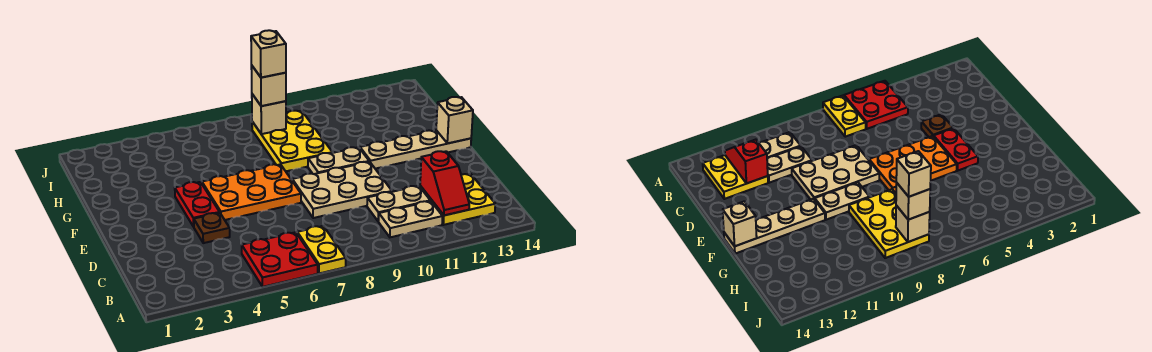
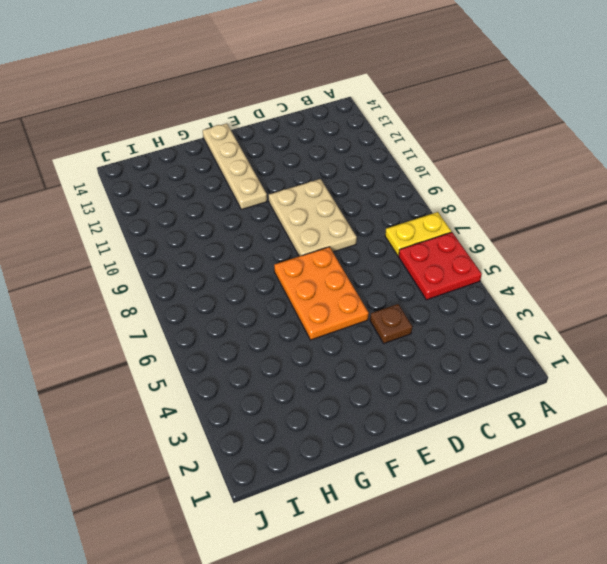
none -> tan 1x2 plate [379,201,443,237]
none -> yellow 2x2 plate [420,174,495,225]
none -> tan 1x2 plate [367,186,430,221]

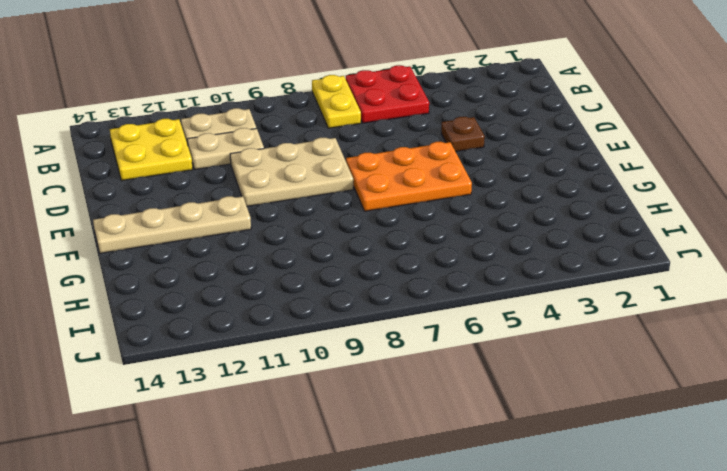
none -> red 1x2 plate [175,182,220,227]
none -> tan 1x2 plate [308,147,369,174]
none -> yellow 2x3 plate [252,111,332,171]

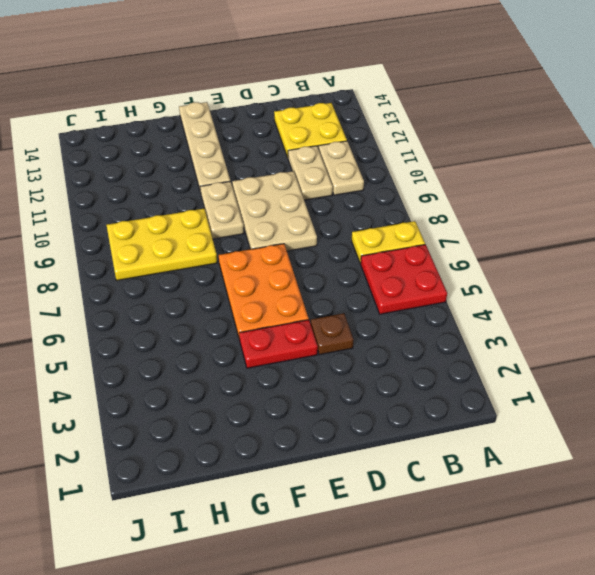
none -> red 1x2 slope [420,151,469,215]
none -> tan 1x1 brick [436,97,473,143]
none -> tan 1x1 brick [252,94,286,134]

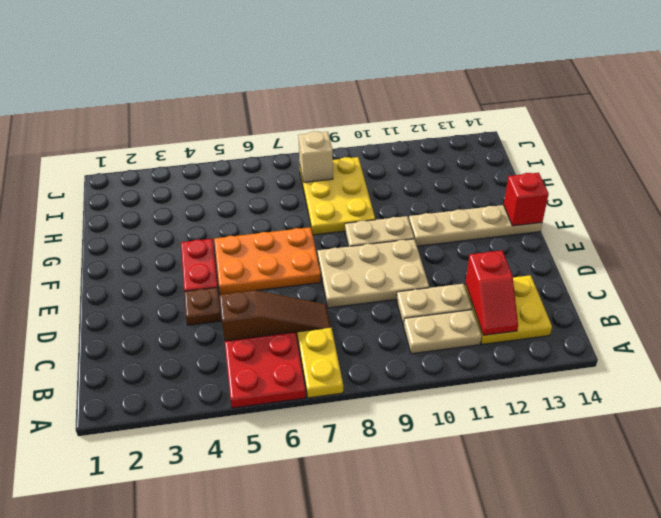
brown 1x3 slope [219,290,331,341] -> none
red 1x1 brick [504,173,549,226] -> tan 1x1 brick [436,97,473,143]
none -> tan 1x1 brick [251,65,286,106]
none -> tan 1x1 brick [251,30,286,78]

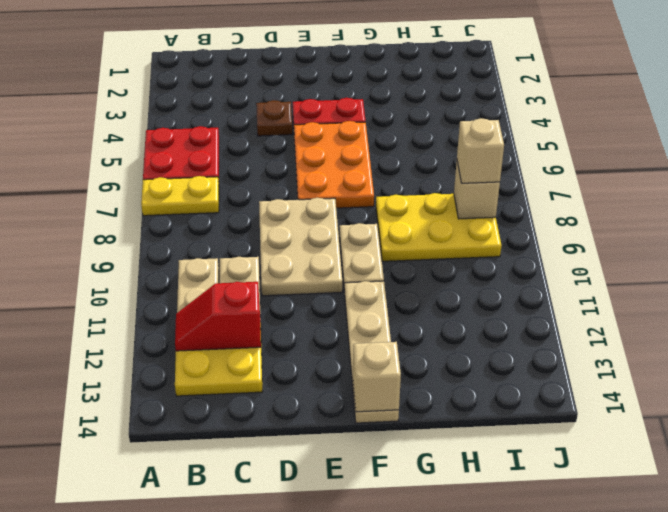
none -> tan 1x1 brick [251,30,286,78]

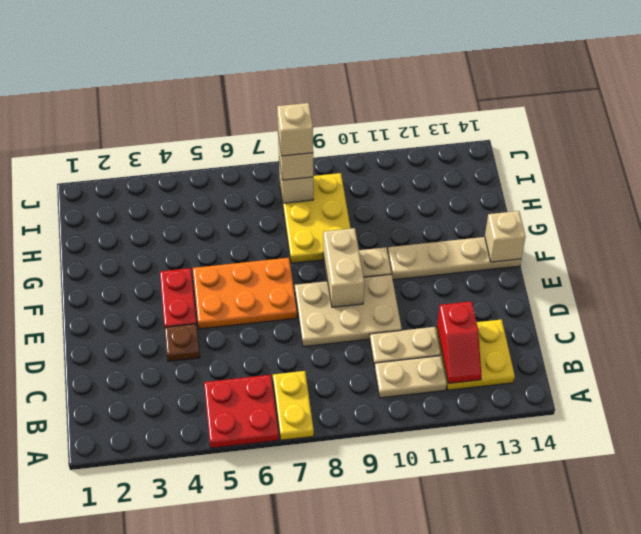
tan 1x2 brick [323,228,364,307] -> none

